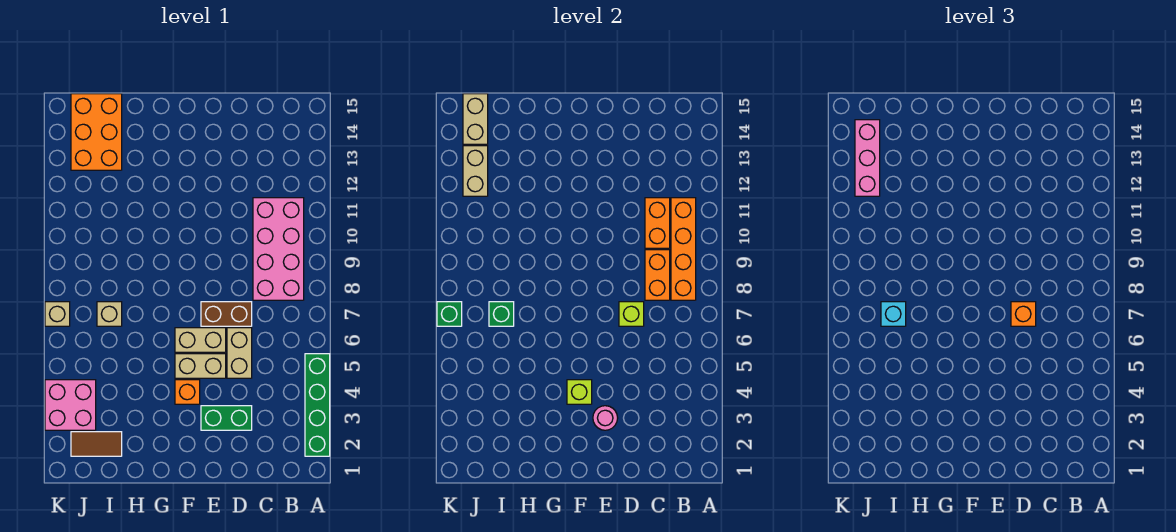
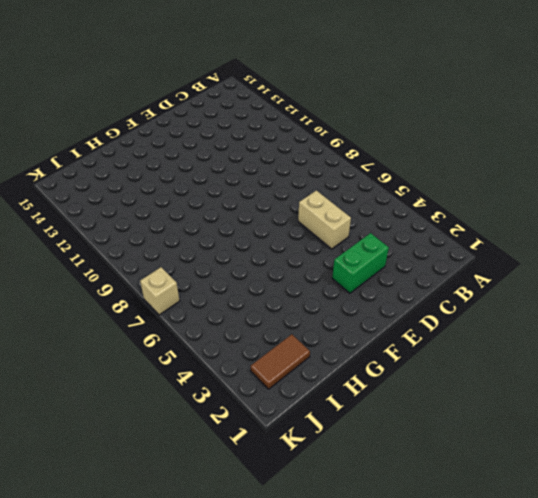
none -> green 1x4 brick [305,354,330,456]
none -> pink 2x4 brick [253,198,304,300]
none -> brown 1x2 brick [201,302,252,326]

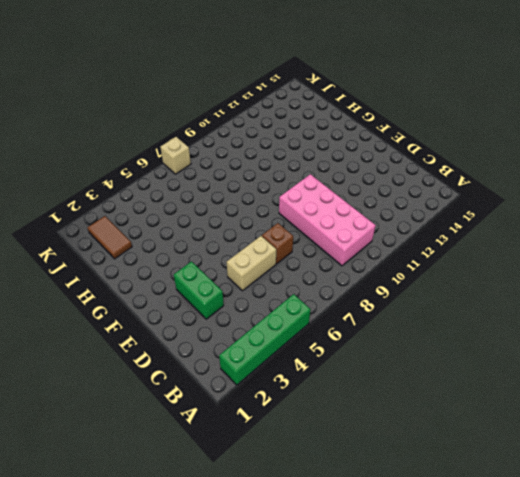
pink 2x4 brick [279,174,376,266] -> pink 2x4 brick turned to [253,198,304,300]
brown 1x1 brick [262,223,293,264] -> brown 1x2 brick [201,302,252,326]
none -> tan 1x2 brick [175,354,226,378]
none -> tan 1x2 brick [175,328,226,352]
none -> orange 1x1 brick [175,380,200,404]

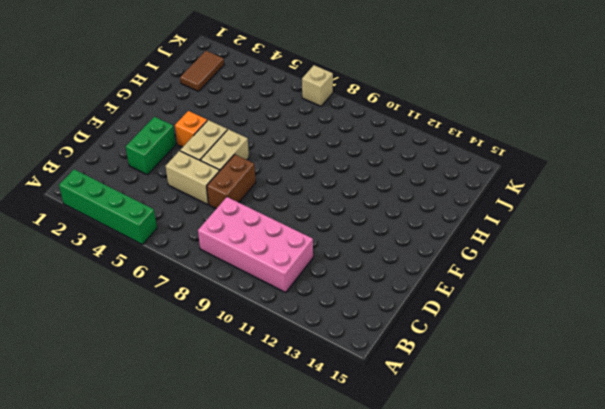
none -> tan 1x1 brick [97,302,122,326]
none -> orange 2x3 brick [71,94,122,170]
none -> pink 2x2 brick [45,380,96,430]

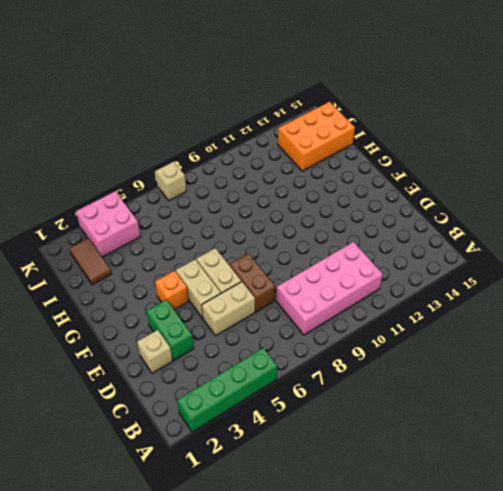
tan 1x1 brick [137,330,172,373] -> tan 1x1 brick moved to [97,302,122,326]
none -> orange 1x4 brick [671,198,696,300]
none -> orange 1x2 brick [645,250,670,300]
none -> orange 1x2 brick [645,198,670,248]

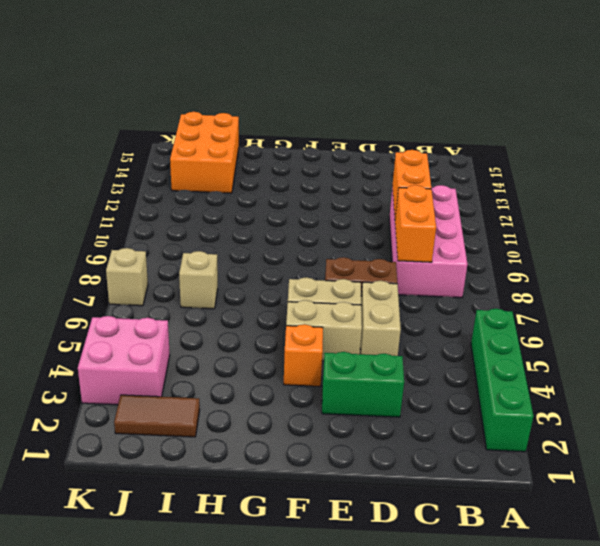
none -> orange 1x4 brick [671,198,696,300]
none -> lime 1x1 brick [619,302,644,326]
none -> pink 1x1 round brick [593,406,618,430]

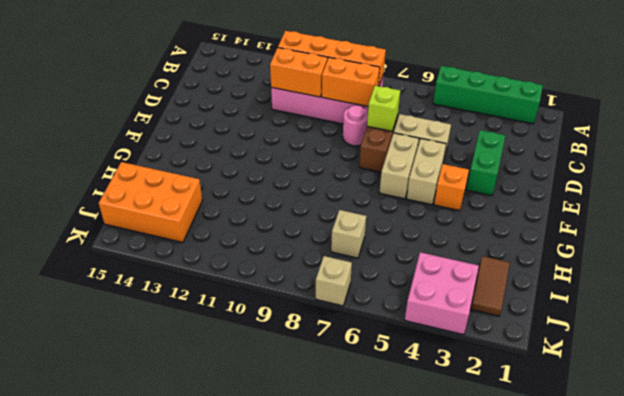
pink 1x1 round brick [343,105,368,146] -> pink 1x1 round brick moved to [593,406,618,430]
none -> lime 1x1 brick [567,380,592,404]
none -> green 1x1 brick [489,302,514,326]
none -> tan 1x2 brick [463,146,488,196]

